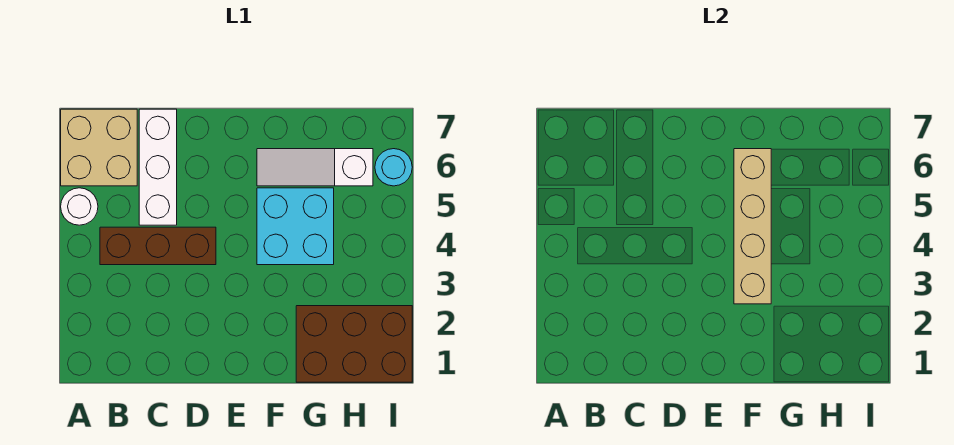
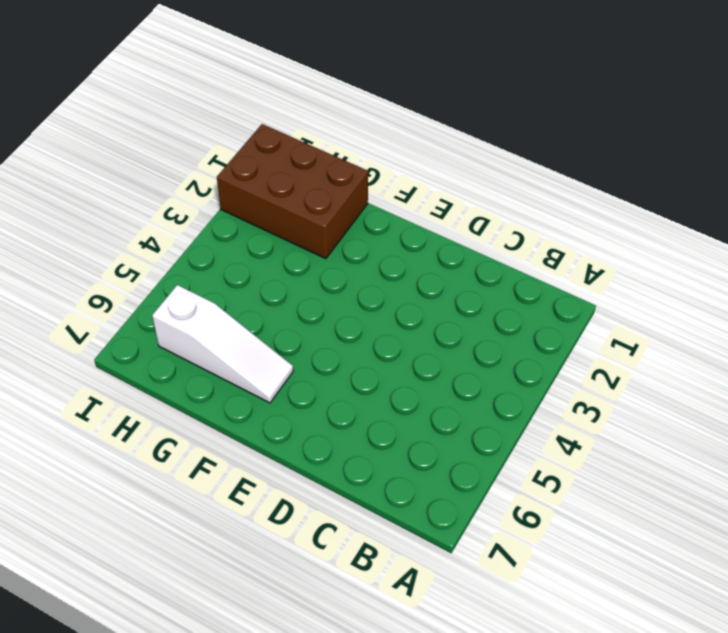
none -> white 1x1 round brick [61,188,98,225]
none -> tan 2x2 brick [61,109,137,186]

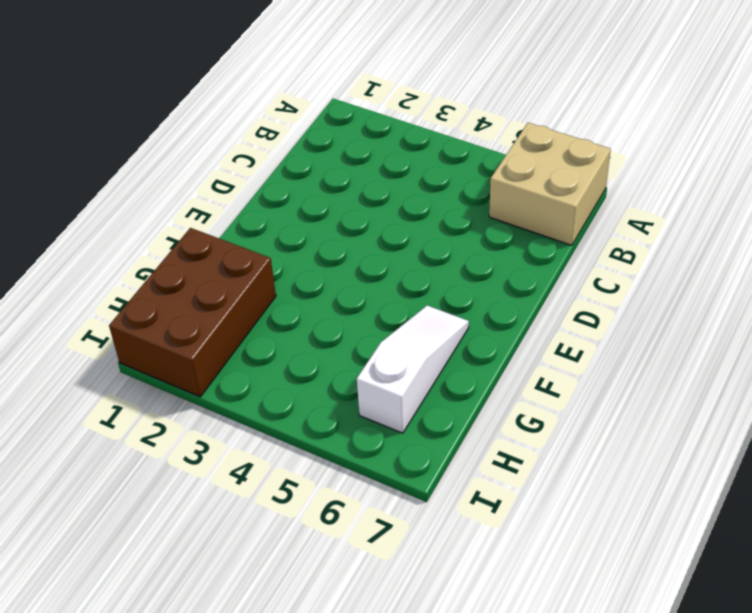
none -> white 1x1 round brick [61,188,98,225]
none -> brown 1x3 brick [100,227,216,265]

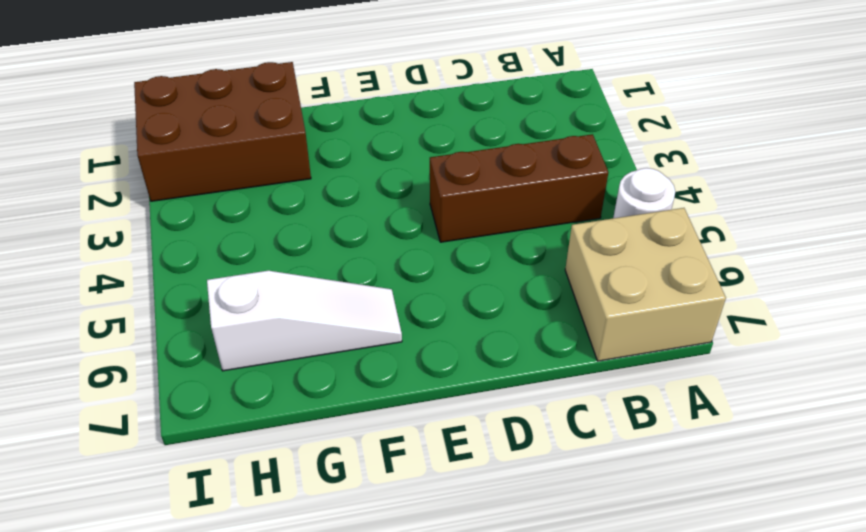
none -> white 1x3 brick [139,109,177,225]
none -> cyan 2x2 brick [257,188,334,265]

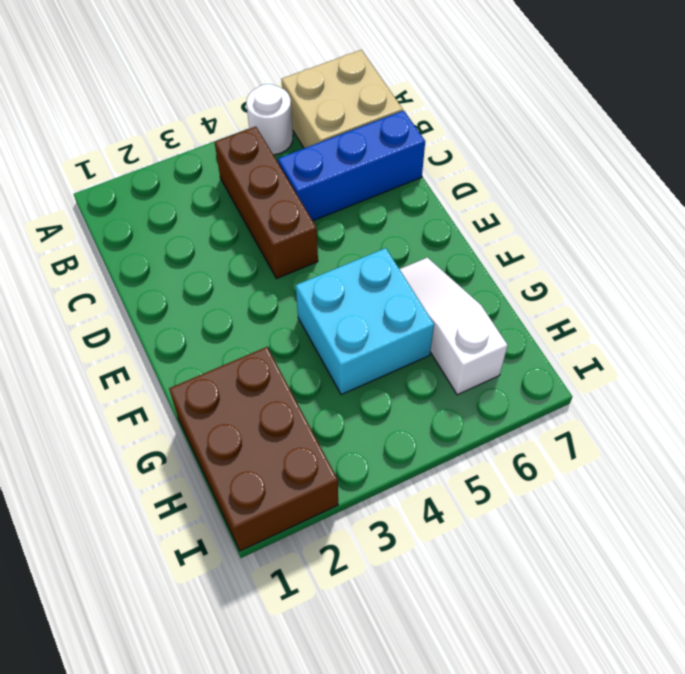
blue 1x3 brick [278,111,425,221] -> white 1x3 brick [139,109,177,225]
none -> cyan 1x1 round brick [375,149,412,186]
none -> tan 1x4 brick [734,149,771,304]

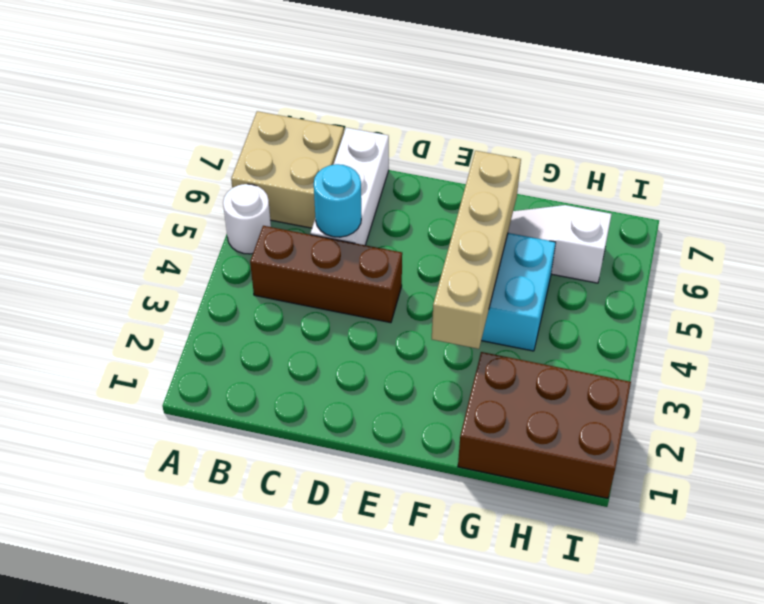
cyan 1x1 round brick [314,164,361,237] -> cyan 1x1 round brick moved to [375,149,412,186]

